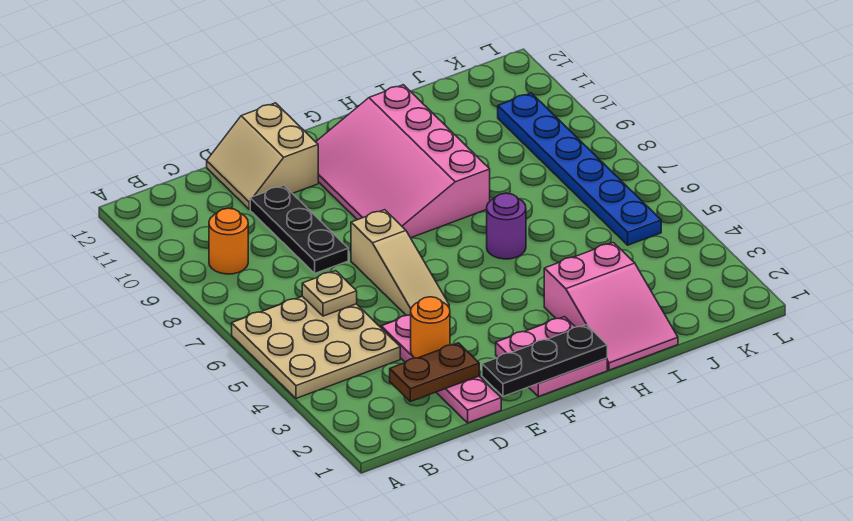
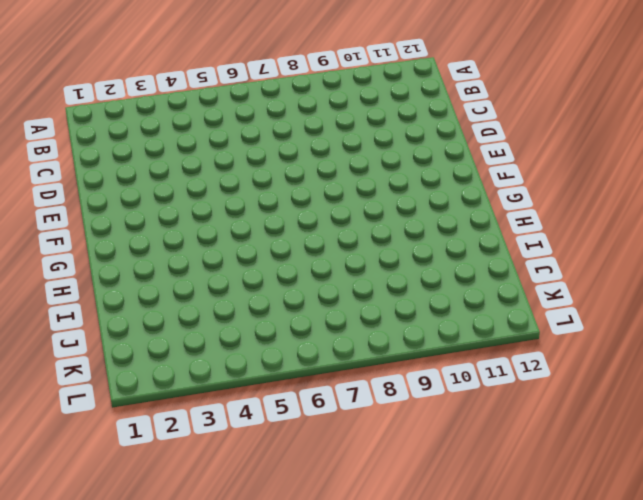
none -> tan 3x3 plate [232,296,400,398]
none -> orange 1x1 round brick [209,208,248,274]
none -> pink 1x4 plate [381,315,501,423]

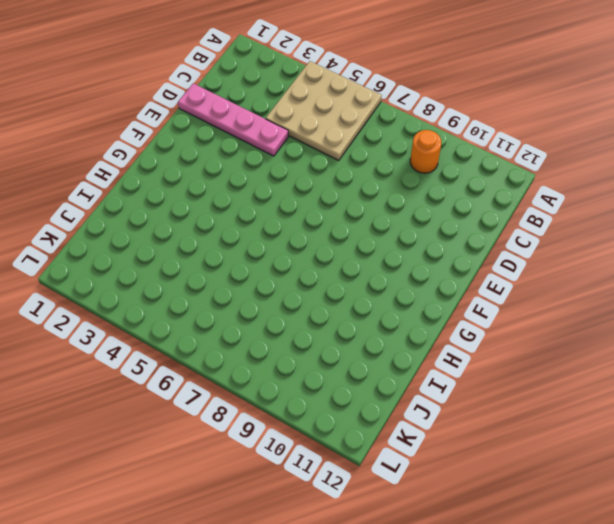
none -> black 1x3 plate [250,185,348,273]
none -> tan 2x2 slope [207,103,318,209]
none -> tan 1x3 slope [351,210,449,316]

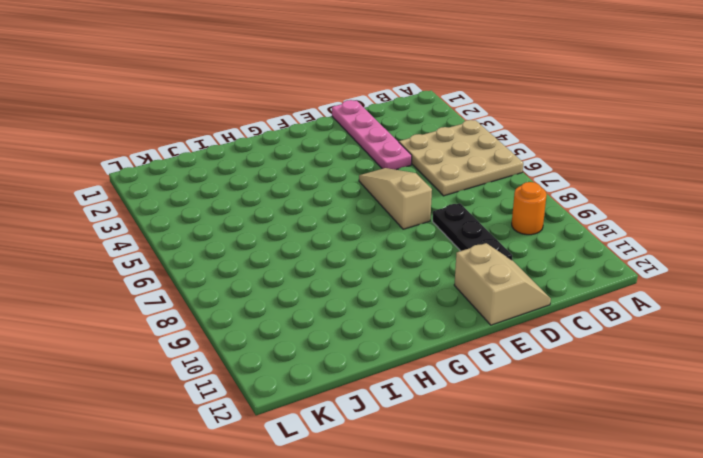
none -> pink 2x2 plate [496,317,607,397]
none -> pink 3x4 slope [316,85,490,238]
none -> pink 2x3 slope [544,242,678,370]

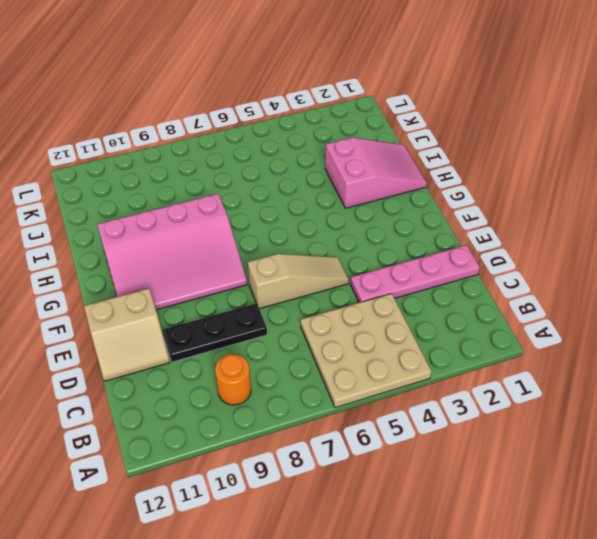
none -> pink 2x2 plate [496,317,607,397]
none -> purple 1x1 round brick [487,193,526,259]
none -> blue 1x6 plate [498,93,661,245]

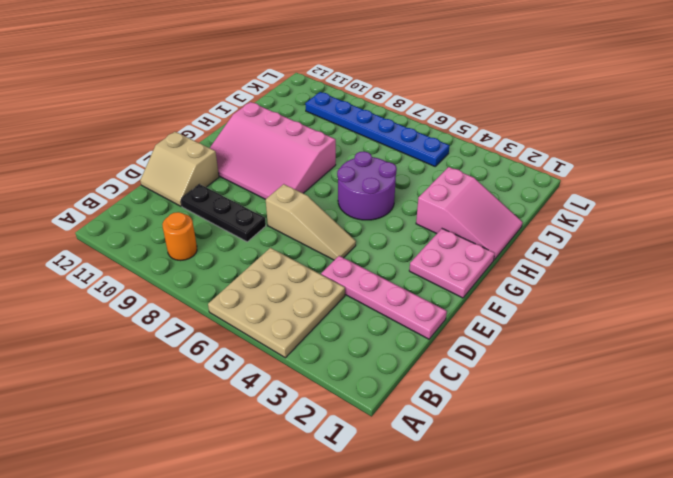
purple 2x2 round brick [337,152,397,220] -> purple 1x1 round brick [487,193,526,259]
none -> brown 1x2 plate [390,343,479,402]
none -> tan 1x1 plate [302,271,357,316]
none -> orange 1x1 round brick [411,297,450,358]

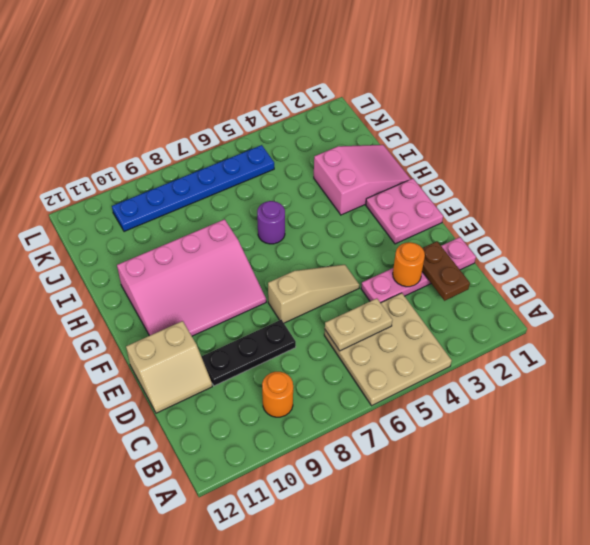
tan 1x2 plate [325,298,392,351] -> tan 1x1 plate [302,271,357,316]
none -> black 1x3 plate [482,325,607,396]

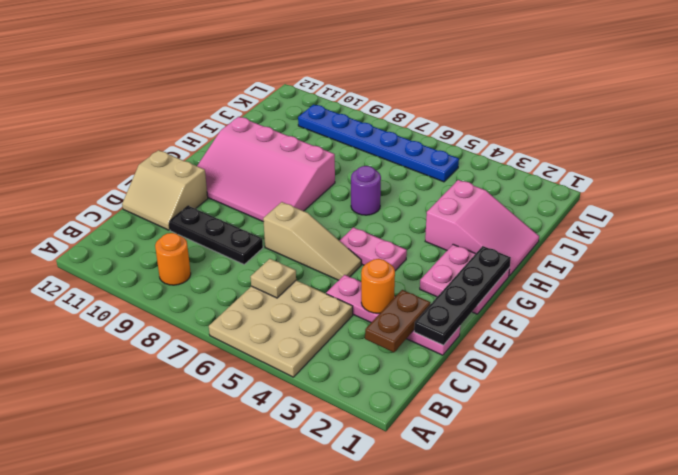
black 1x4 plate [414,246,511,345] -> black 1x3 plate [482,325,607,396]
pink 1x2 plate [340,227,407,271] -> none

